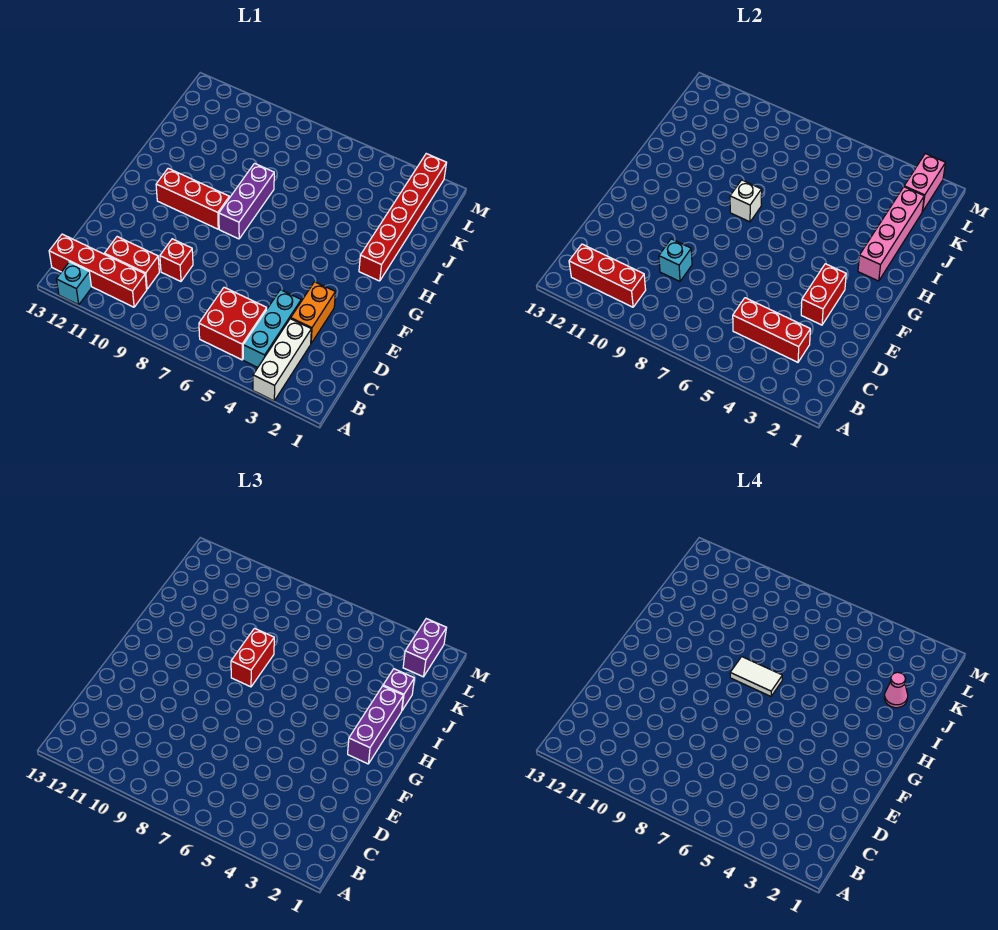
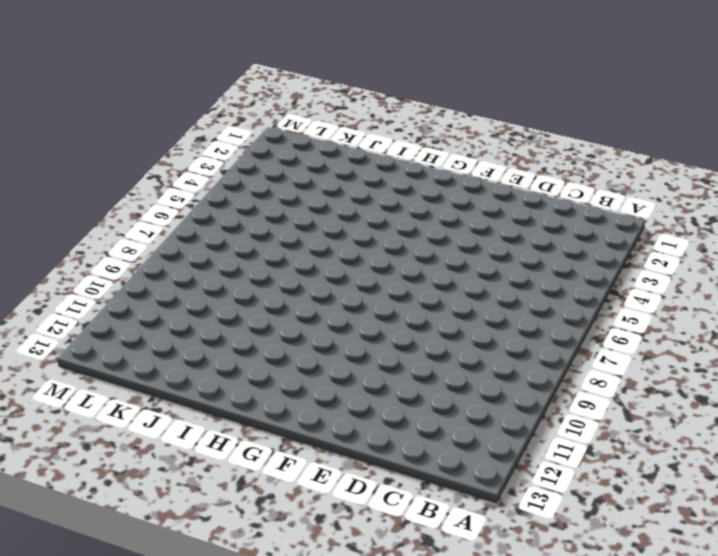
none -> white 1x3 brick [253,319,311,401]
none -> cyan 1x1 brick [56,262,91,305]
none -> cyan 1x3 brick [243,290,301,367]

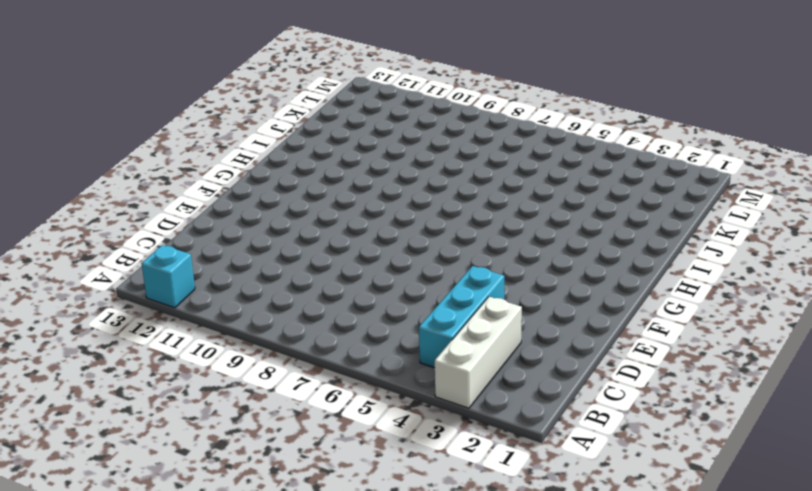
none -> red 2x2 brick [199,287,267,360]
none -> red 1x4 brick [49,234,147,307]
none -> red 1x2 brick [104,237,159,289]

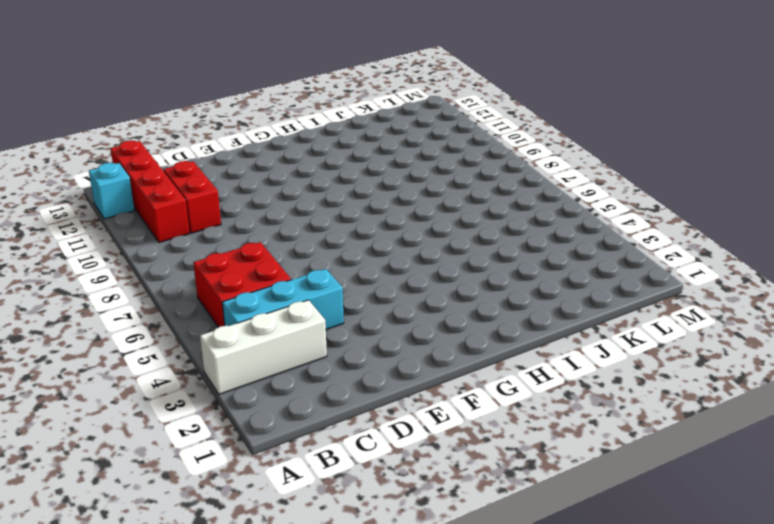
none -> orange 1x2 brick [291,282,335,343]
none -> red 1x1 brick [160,239,193,281]
none -> purple 1x3 brick [219,163,274,239]

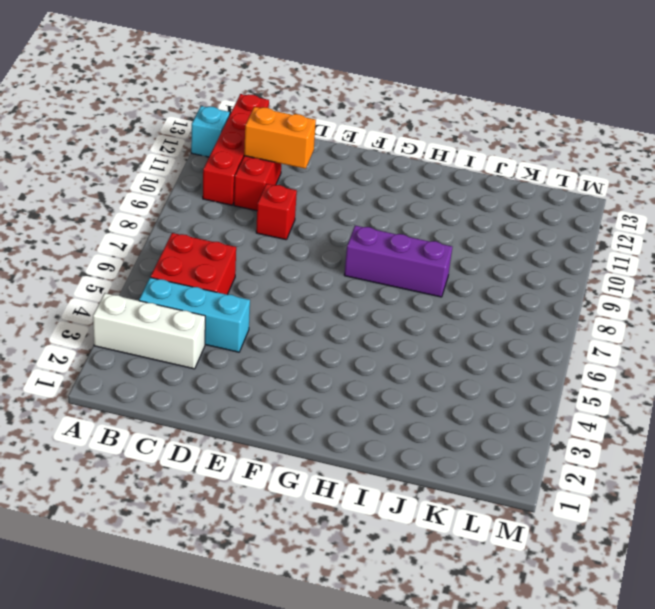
orange 1x2 brick [244,107,316,169] -> orange 1x2 brick moved to [291,282,335,343]
none -> red 1x3 brick [156,168,229,229]
none -> red 1x6 brick [359,154,447,281]
none -> red 1x3 brick [569,244,646,307]

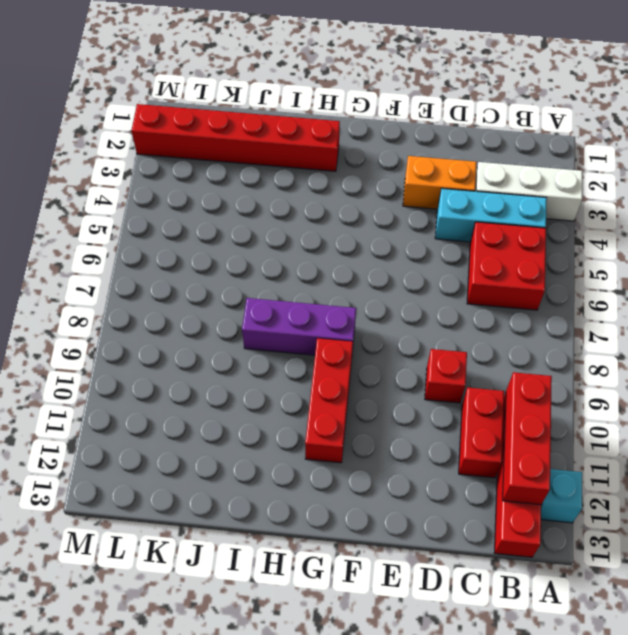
none -> red 1x3 brick [733,298,810,362]
none -> cyan 1x1 brick [659,239,692,281]
none -> red 1x2 brick [801,264,846,325]

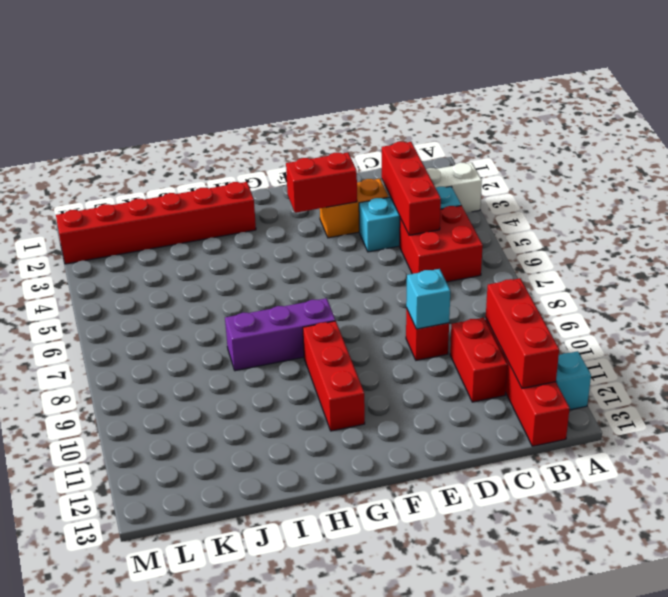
none -> pink 1x4 brick [858,187,924,281]
none -> white 1x1 brick [730,180,762,222]
none -> pink 1x2 brick [904,154,946,212]

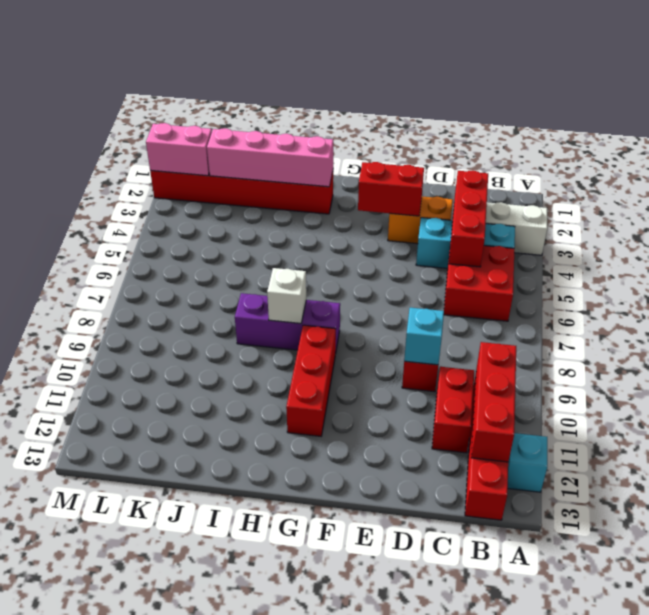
none -> purple 1x3 brick [348,686,403,764]
none -> red 1x2 brick [231,628,274,687]
none -> purple 1x1 brick [383,669,414,710]

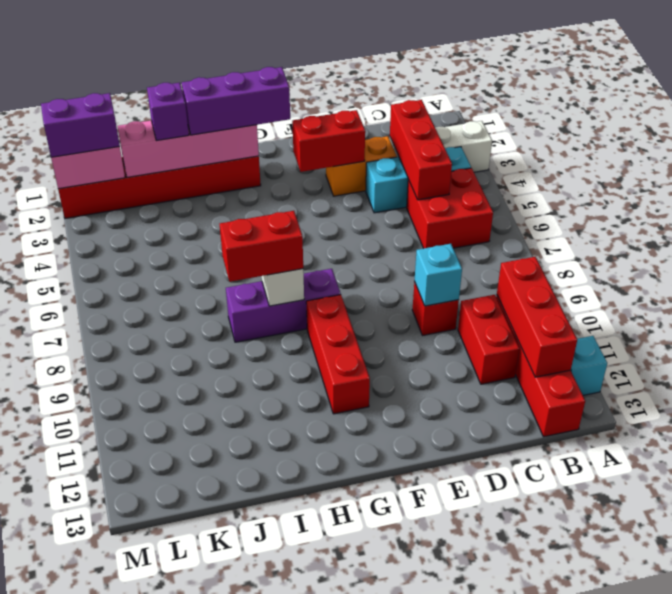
none -> white 1x2 tile [730,657,782,696]
none -> pink 1x1 cone [884,672,908,708]

